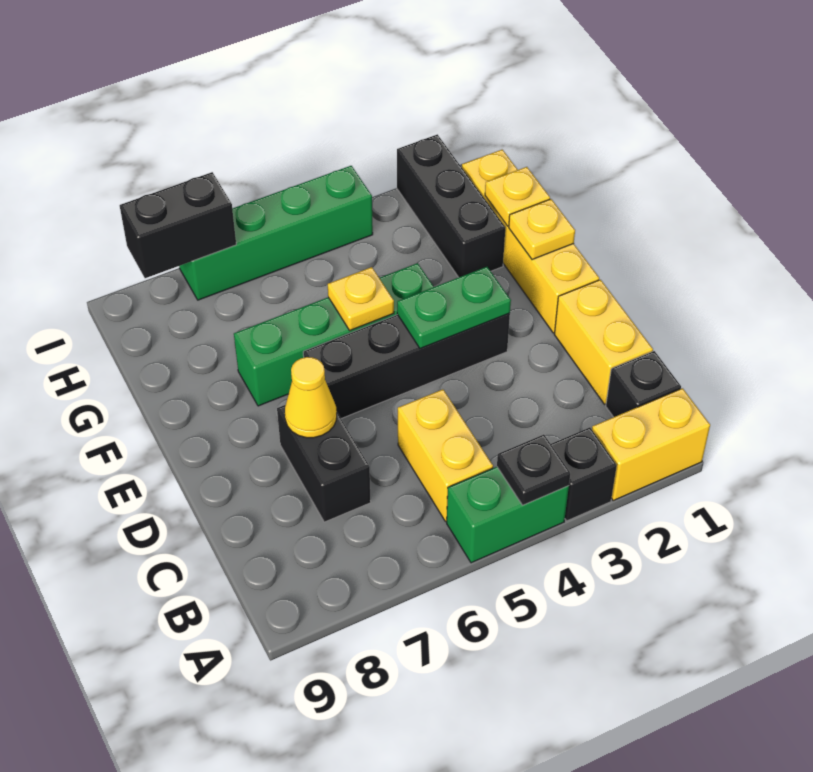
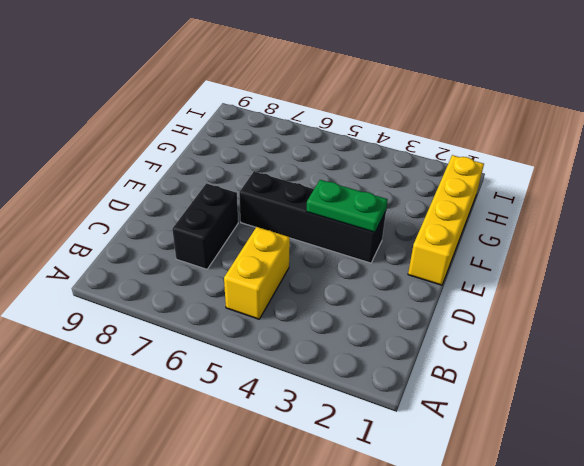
none -> yellow 1x2 brick [592,388,710,501]
none -> black 1x1 brick [551,427,617,521]
none -> green 1x2 brick [447,467,569,563]

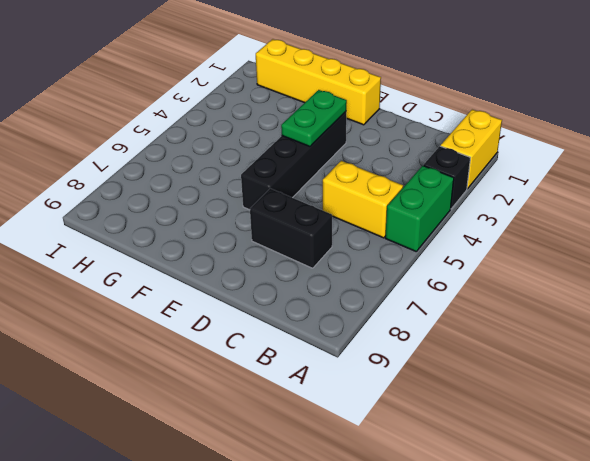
none -> black 1x1 brick [606,351,681,417]
none -> yellow 1x2 brick [554,280,653,404]
none -> green 1x4 brick [234,263,434,406]

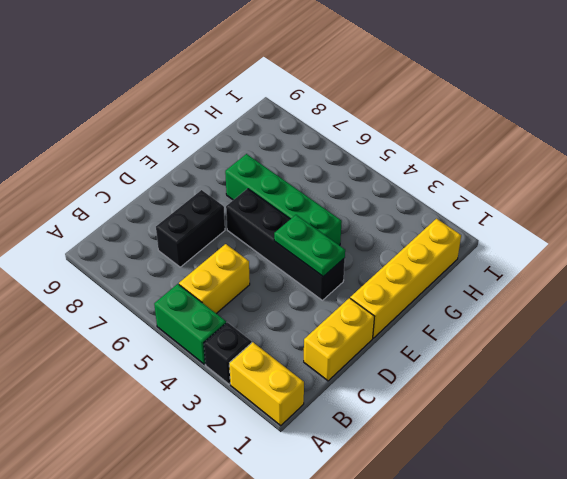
none -> black 1x1 brick [606,351,681,417]
none -> black 1x3 brick [397,134,505,277]
none -> green 1x4 brick [179,166,373,300]

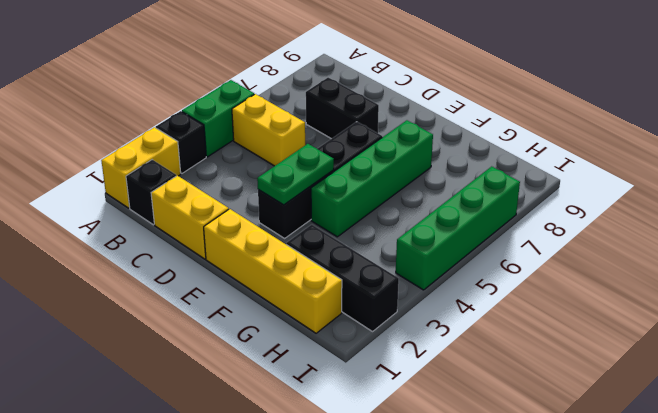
none -> black 1x1 plate [497,435,570,505]
none -> yellow 1x1 cone [285,357,337,438]
none -> yellow 1x1 plate [509,199,575,260]

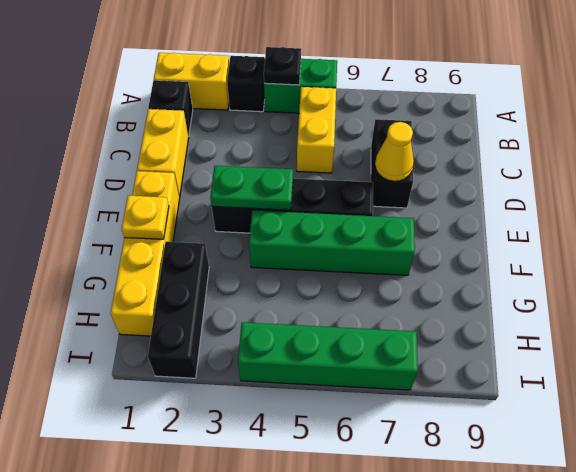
none -> yellow 1x1 plate [328,267,394,331]
none -> yellow 1x1 plate [485,167,550,226]
none -> black 1x2 brick [120,172,236,278]

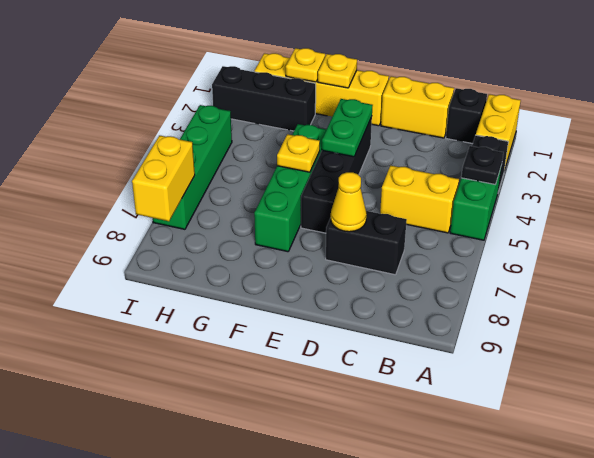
yellow 1x2 brick [132,135,195,221] -> black 1x2 brick [120,172,236,278]

